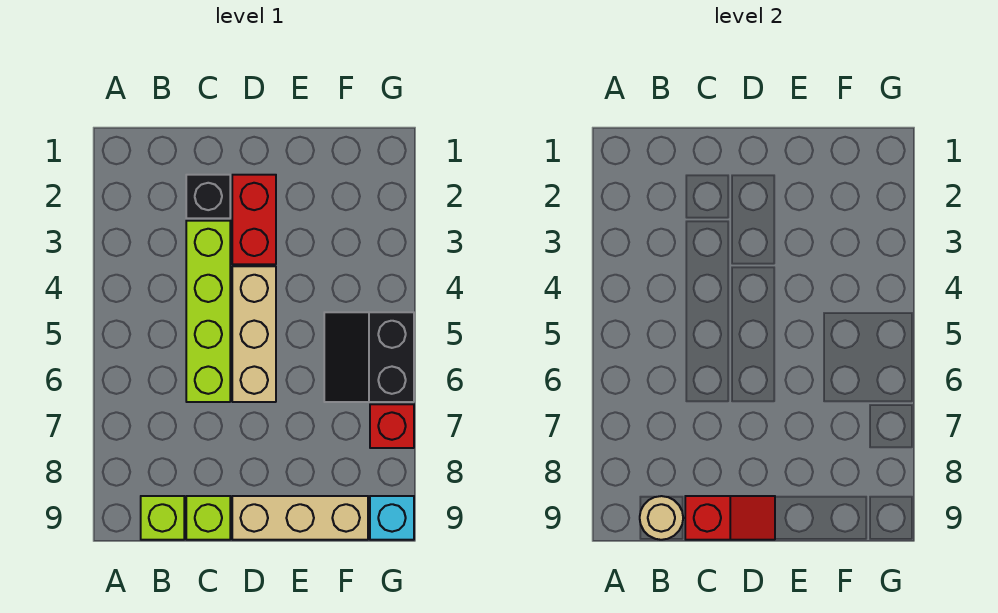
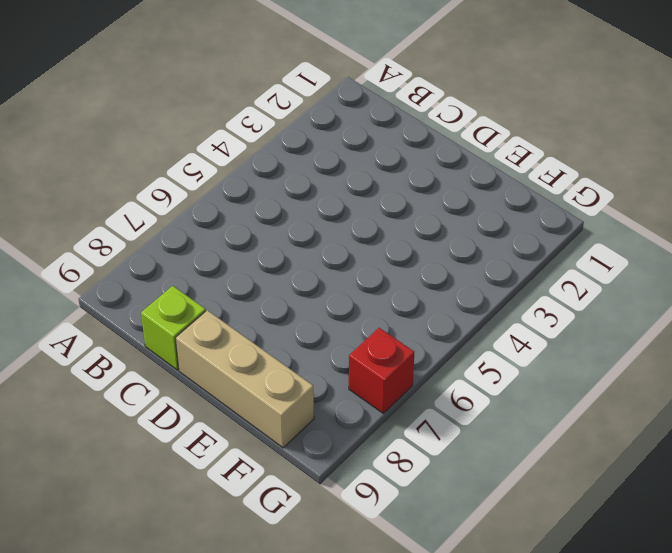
none -> lime 1x1 brick [141,496,184,540]
none -> black 1x1 brick [186,175,230,218]
none -> lime 1x4 brick [186,221,230,402]

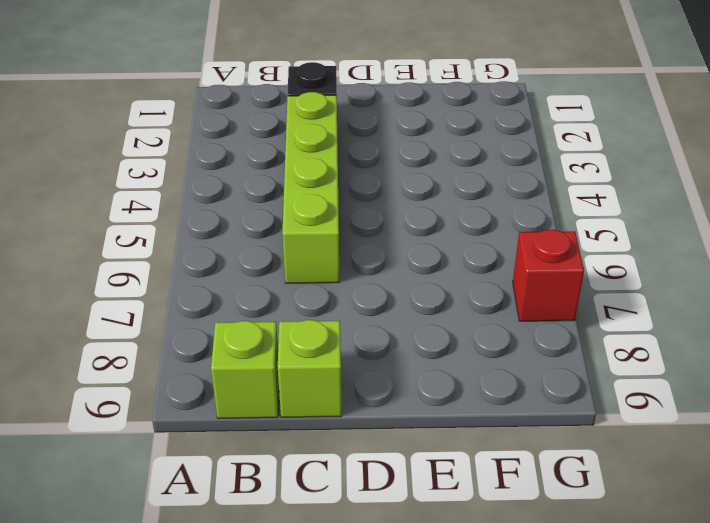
none -> red 1x2 brick [232,175,276,264]
none -> tan 1x3 brick [232,266,276,402]
none -> tan 1x3 brick [232,496,368,540]

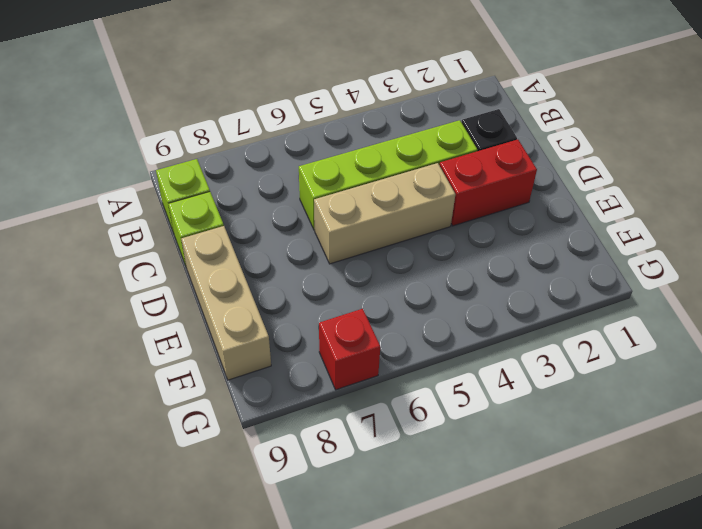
none -> black 2x2 slope [324,312,414,402]
none -> cyan 1x1 brick [370,496,414,540]
none -> tan 1x1 round brick [640,496,683,540]

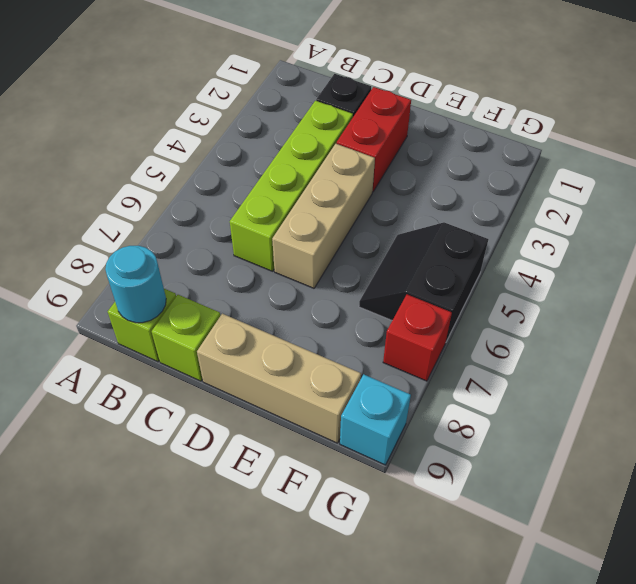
cyan 1x1 round brick [105,246,166,323] -> tan 1x1 round brick [640,496,683,540]
none -> red 1x2 slope [685,496,775,540]

